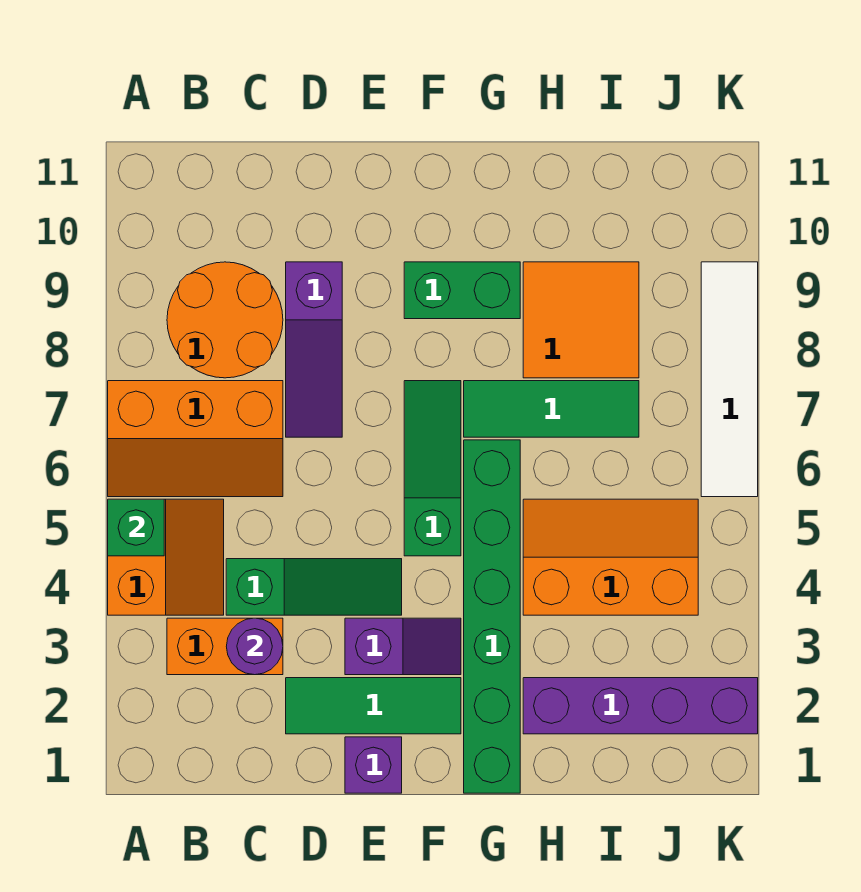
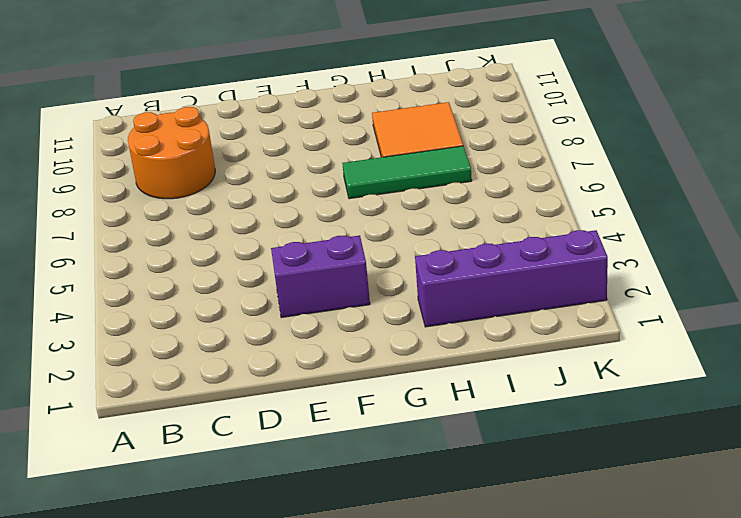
purple 1x2 brick [271,235,370,318] -> purple 1x2 slope [345,618,461,675]
none -> orange 2x2 slope [108,499,224,615]
none -> orange 2x3 slope [108,381,283,497]
none -> orange 1x2 brick [167,618,283,675]

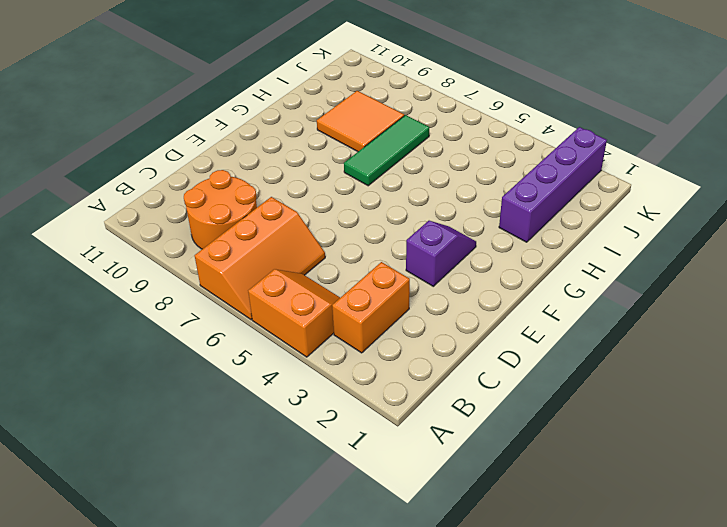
none -> green 1x3 slope [226,559,402,615]
none -> green 1x3 tile [286,678,461,734]
none -> purple 1x3 slope [286,262,342,437]

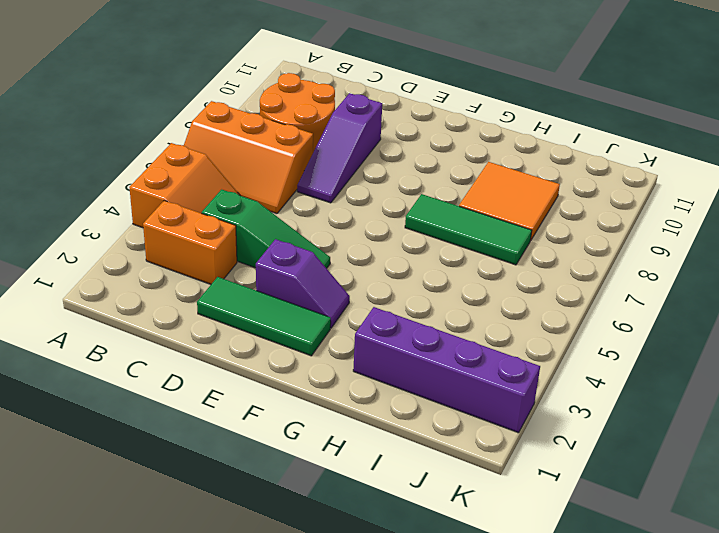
none -> purple 1x1 brick [345,737,402,793]
none -> green 1x3 slope [404,381,461,556]
none -> green 1x2 brick [404,262,520,319]

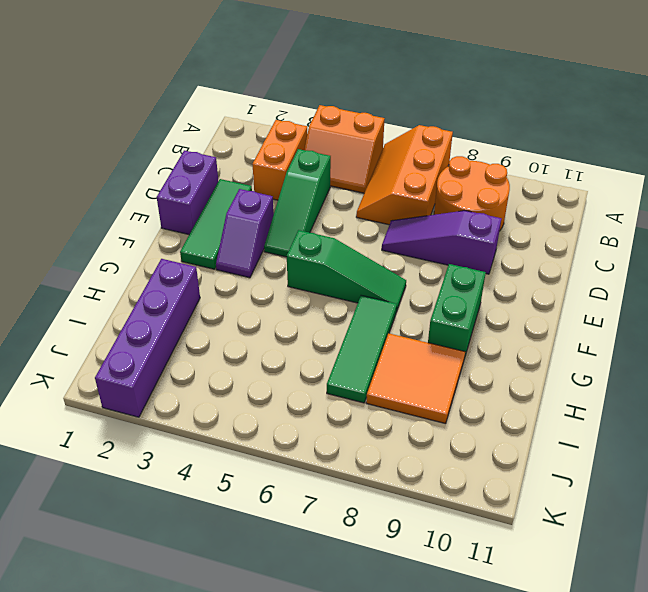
purple 1x2 brick [157,150,218,234] -> purple 1x1 brick [345,737,402,793]
none -> green 1x6 brick [464,440,520,793]
none -> orange 2x3 slope [523,499,698,615]
none -> white 1x4 tile [701,262,758,497]

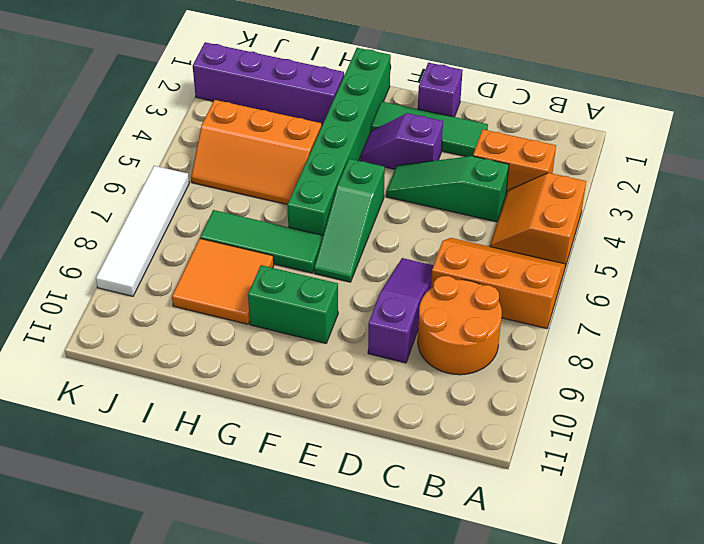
none -> green 1x1 brick [108,499,164,556]
none -> purple 1x1 round brick [226,618,283,675]

